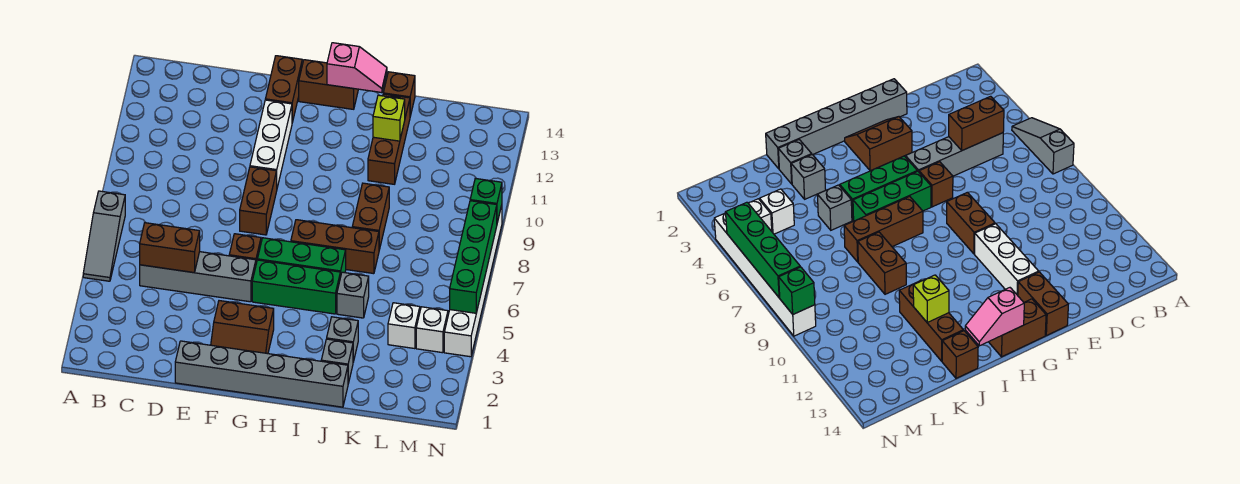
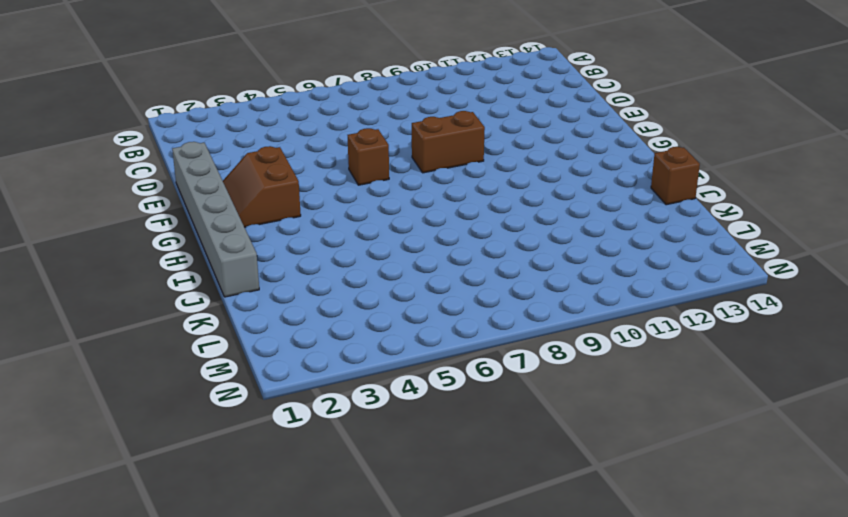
none -> grey 1x3 slope [83,191,125,281]
none -> grey 1x4 brick [140,252,256,302]
none -> white 1x3 brick [250,100,292,187]

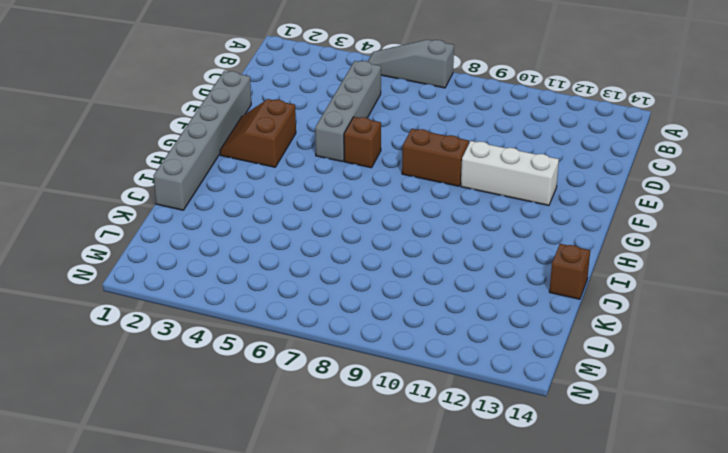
none -> brown 1x2 brick [265,56,302,122]
none -> green 1x3 brick [252,260,340,314]
none -> green 1x3 brick [257,238,346,277]

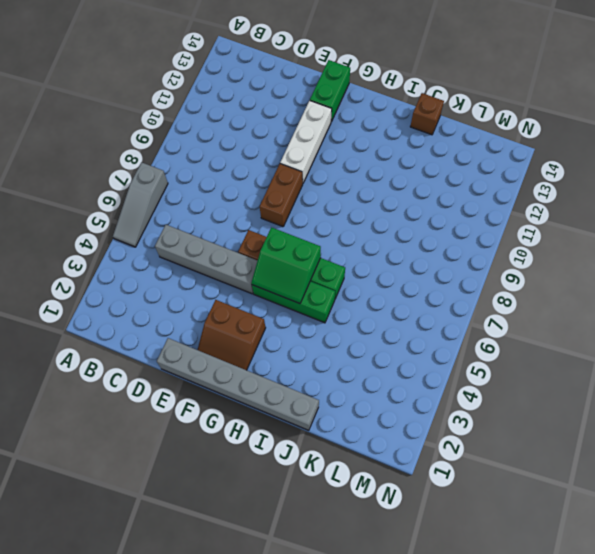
green 1x2 brick [310,60,350,122] -> brown 1x2 brick [265,56,302,122]
green 2x2 slope [252,227,321,304] -> none
none -> brown 1x2 brick [299,60,358,109]
none -> brown 1x3 brick [291,220,379,274]
none -> grey 1x1 brick [321,339,353,383]

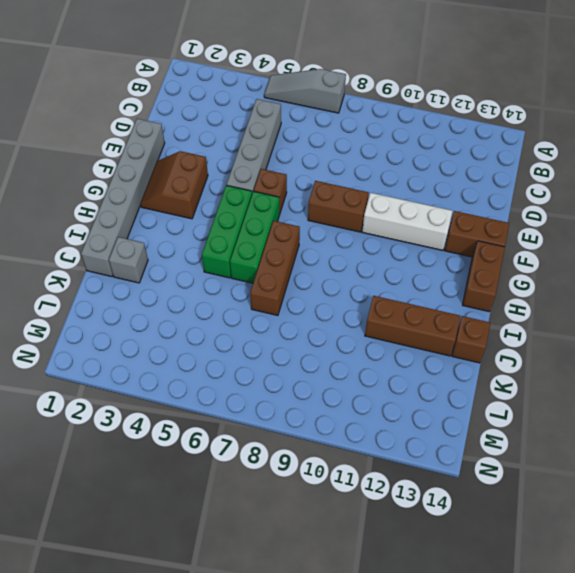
none -> grey 1x1 brick [327,317,358,362]
none -> grey 1x1 brick [337,272,369,318]
none -> brown 1x2 brick [352,183,389,250]

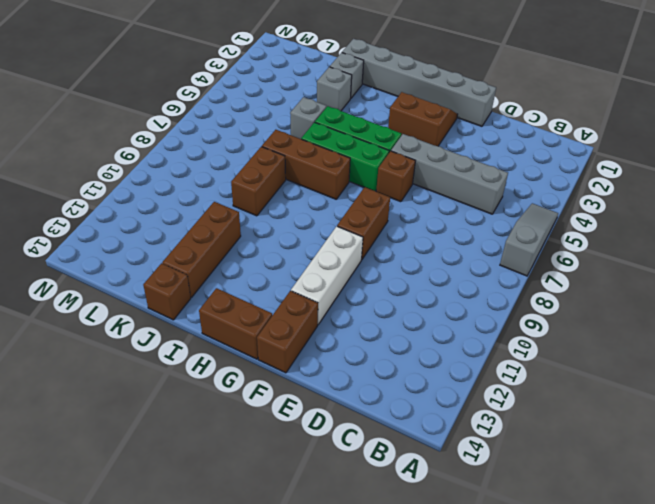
none -> white 1x1 brick [388,303,420,349]
none -> white 1x1 brick [416,307,448,353]
none -> white 1x6 brick [444,205,502,357]

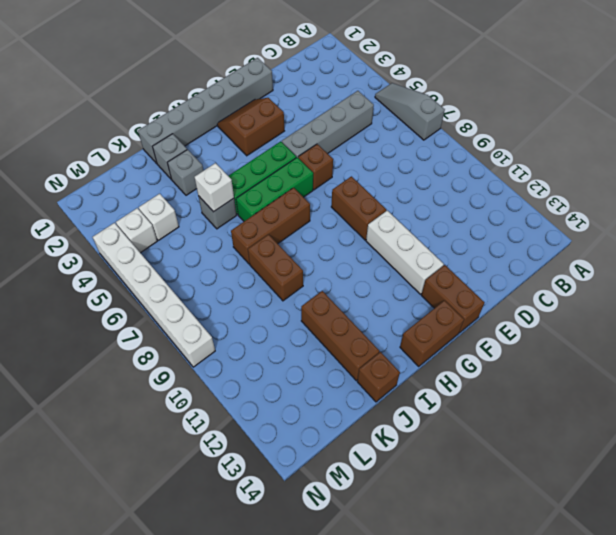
white 1x1 brick [194,163,234,212] -> none
none -> brown 1x2 brick [140,223,200,273]
none -> pink 1x2 slope [327,43,387,93]
none -> lime 1x1 brick [373,95,405,141]

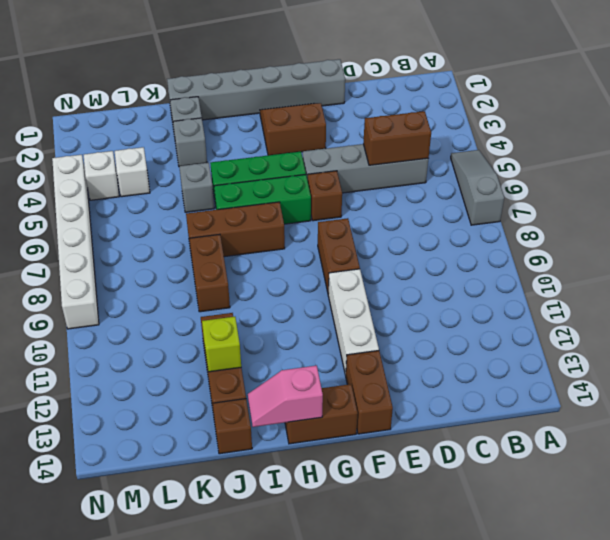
none -> green 1x4 brick [450,201,497,313]
none -> green 1x1 brick [470,178,502,223]

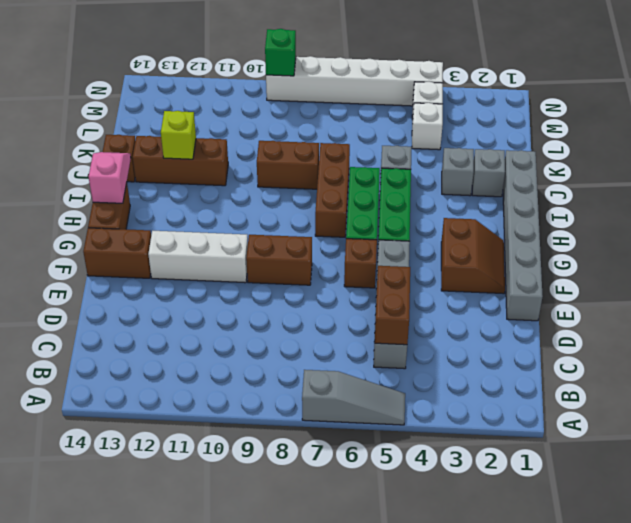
none -> green 1x4 brick [450,201,497,313]

